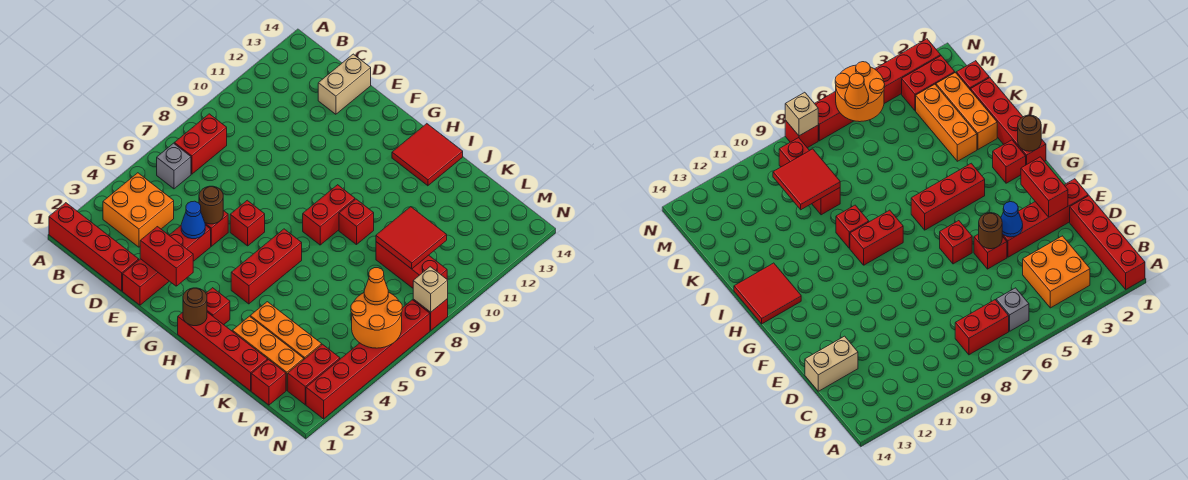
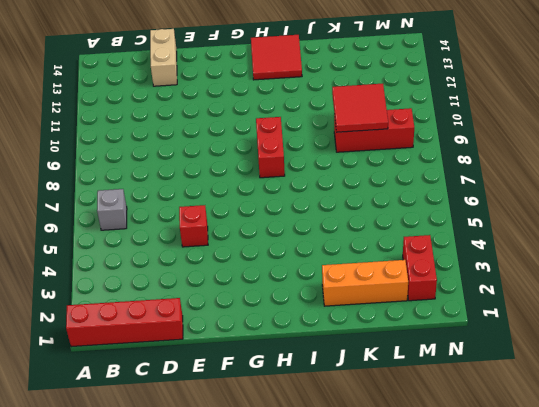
none -> orange 2x2 brick [103,173,174,247]
none -> red 1x2 brick [174,114,227,174]
none -> red 1x4 brick [123,225,211,305]

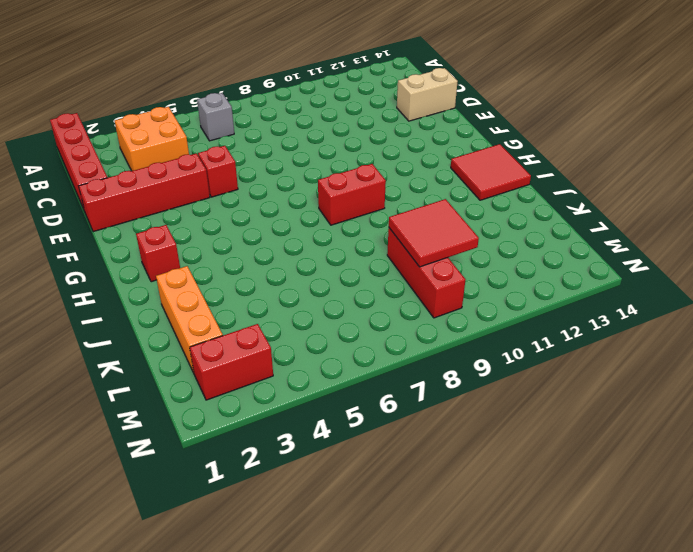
none -> red 1x2 brick [174,114,227,174]
none -> red 1x1 brick [230,200,265,246]
none -> red 1x4 brick [178,312,268,391]

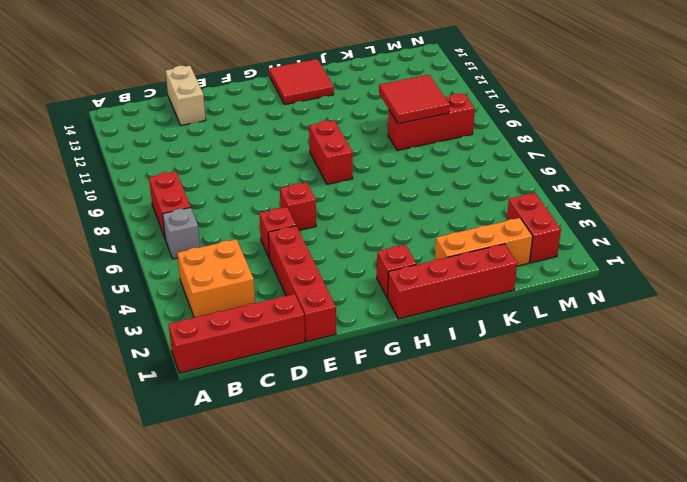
none -> red 1x3 brick [231,229,302,304]
none -> red 1x1 brick [339,199,374,245]
none -> orange 1x3 brick [250,302,322,359]

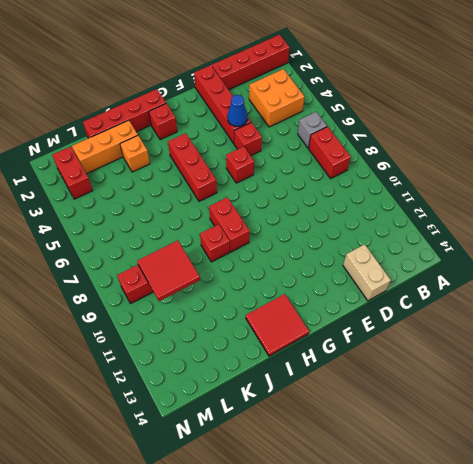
orange 1x1 brick [120,136,150,172] -> orange 1x3 brick [250,302,322,359]
none -> red 1x1 brick [251,360,286,405]
none -> red 1x6 brick [306,300,430,419]
none -> red 1x1 brick [413,299,448,330]

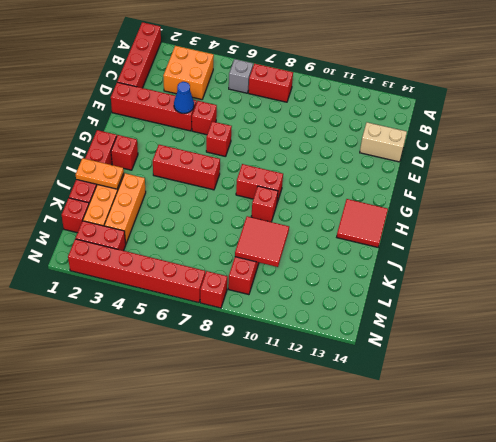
orange 1x2 plate [76,158,124,189] -> none
none -> red 1x2 brick [140,227,193,286]
none -> brown 1x1 round brick [199,186,223,224]
none -> brown 1x1 round brick [183,288,207,326]

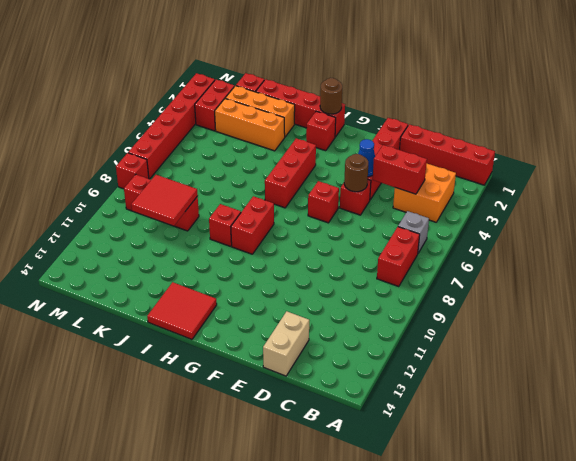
red 1x2 brick [373,145,427,194] -> red 1x2 brick moved to [140,227,193,286]
none -> orange 2x2 round brick [351,292,402,348]
none -> tan 1x1 brick [413,267,448,312]
none -> orange 1x1 cone [364,268,388,305]

